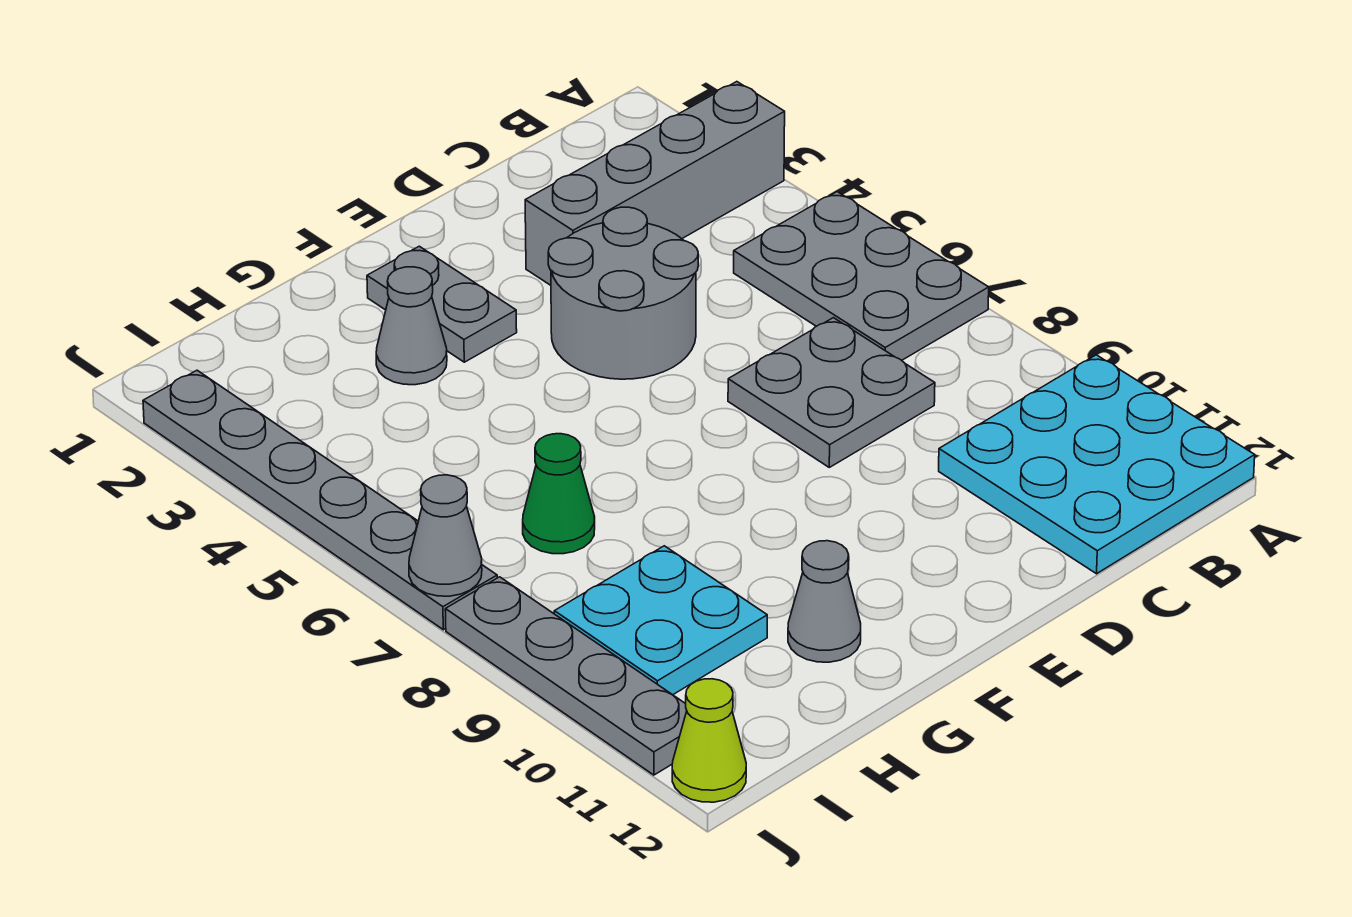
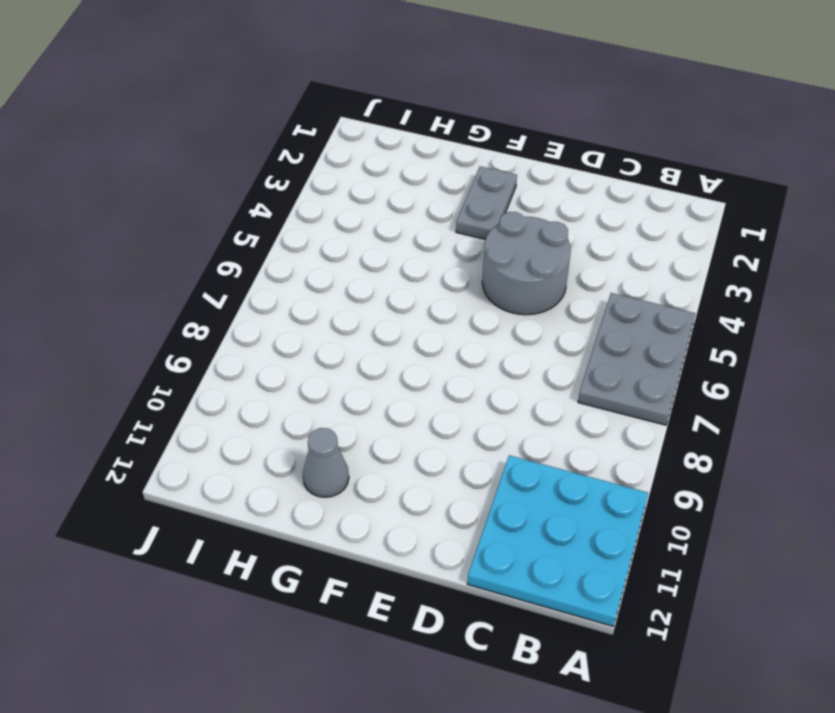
none -> grey 1x4 brick [525,82,785,285]
none -> grey 2x2 plate [728,318,935,467]
none -> grey 1x1 cone [376,267,447,385]

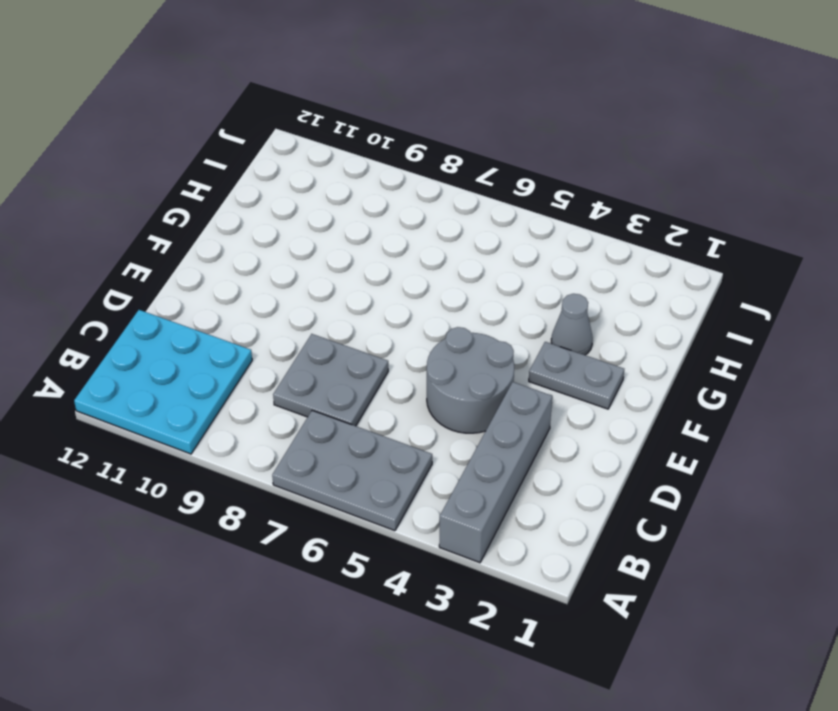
none -> grey 1x1 cone [788,541,861,662]
none -> green 1x1 cone [523,434,595,554]
none -> cyan 2x2 plate [554,546,767,695]

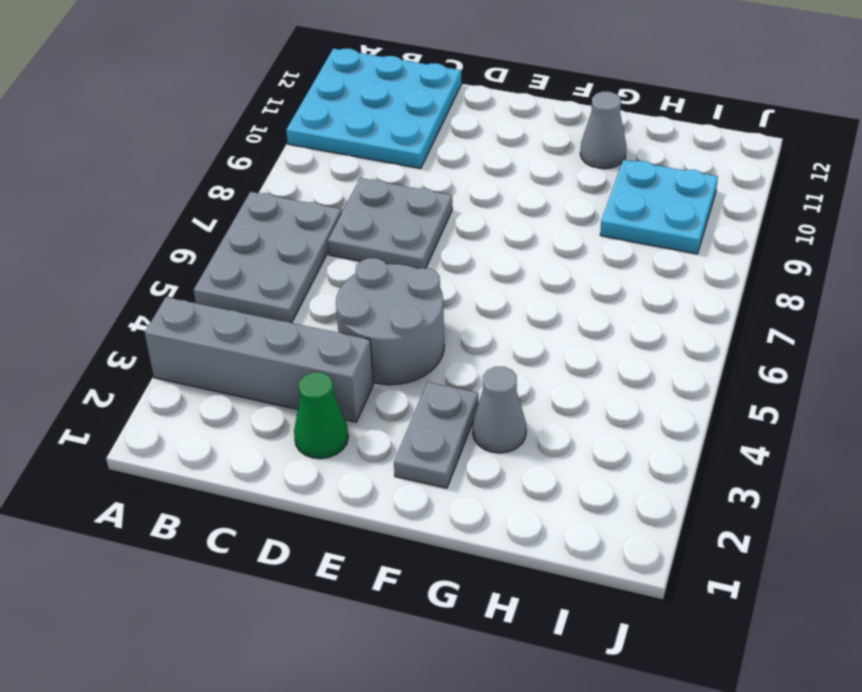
green 1x1 cone [294,372,348,459] -> green 1x1 cone moved to [523,434,595,554]
none -> grey 1x6 plate [143,370,497,630]
none -> grey 1x4 plate [445,577,687,775]
none -> lime 1x1 cone [672,679,746,802]

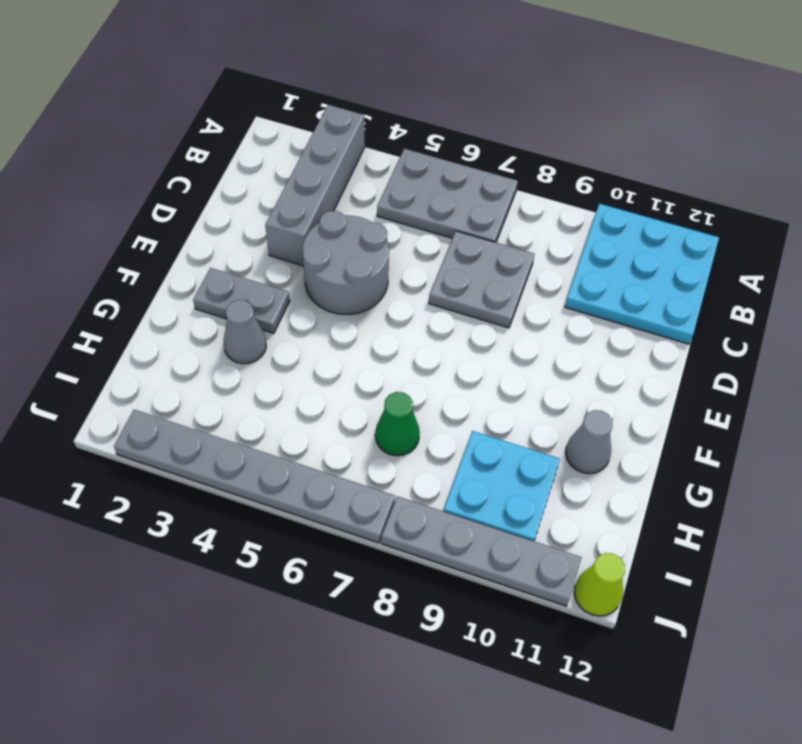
none -> grey 1x1 cone [409,475,482,596]

